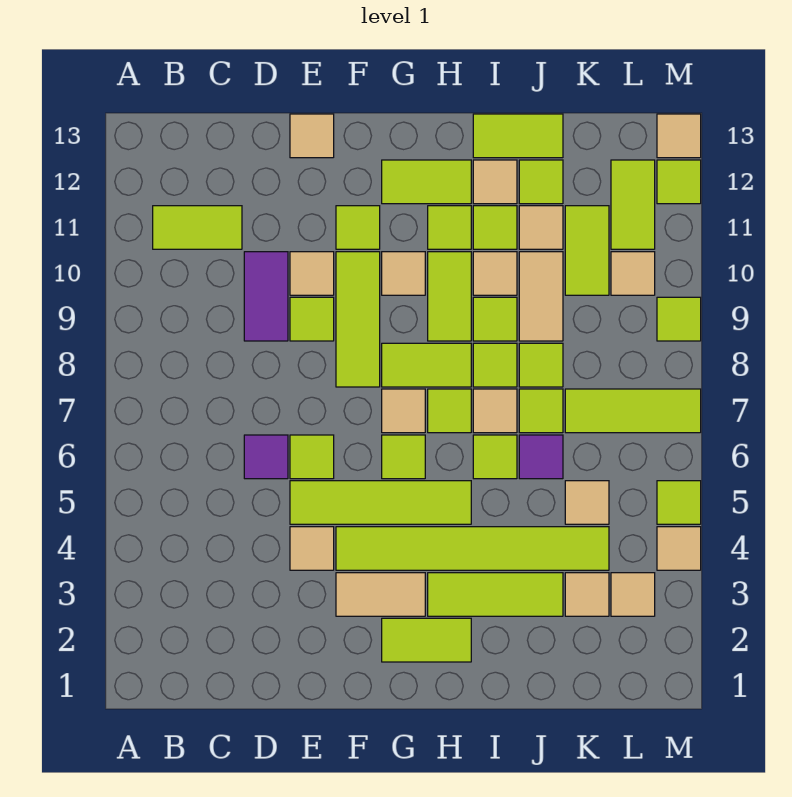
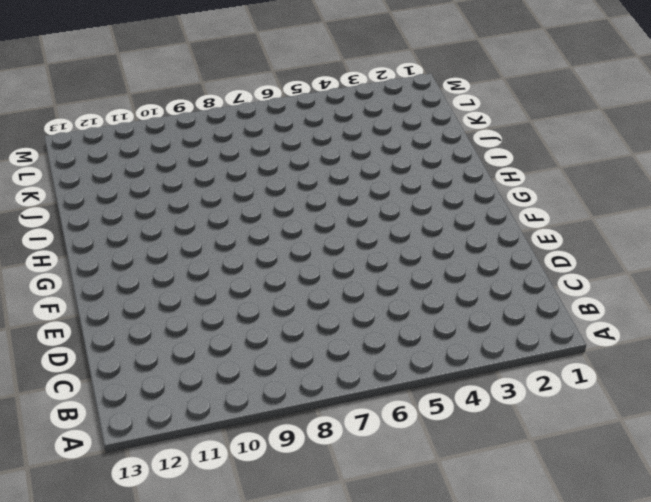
none -> lime 1x2 tile [153,206,242,249]
none -> purple 1x1 tile [244,435,288,479]
none -> purple 1x2 tile [244,252,288,341]
none -> tan 1x1 tile [290,527,334,570]

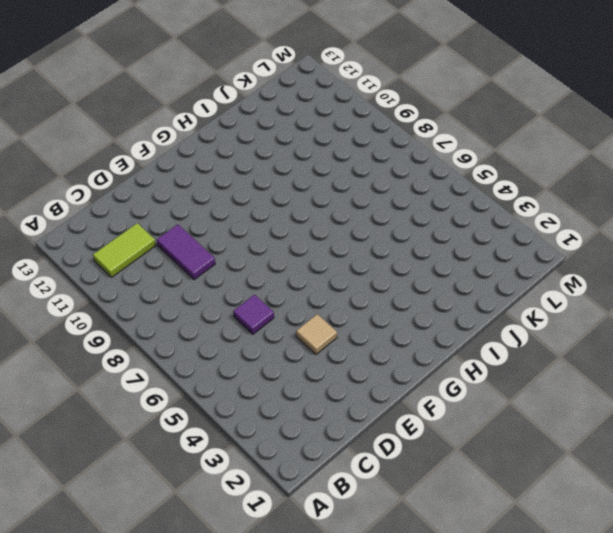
none -> lime 1x4 tile [290,481,471,524]
none -> lime 1x1 tile [290,435,334,479]
none -> lime 1x1 tile [290,297,334,341]
none -> tan 1x1 tile [290,252,334,295]

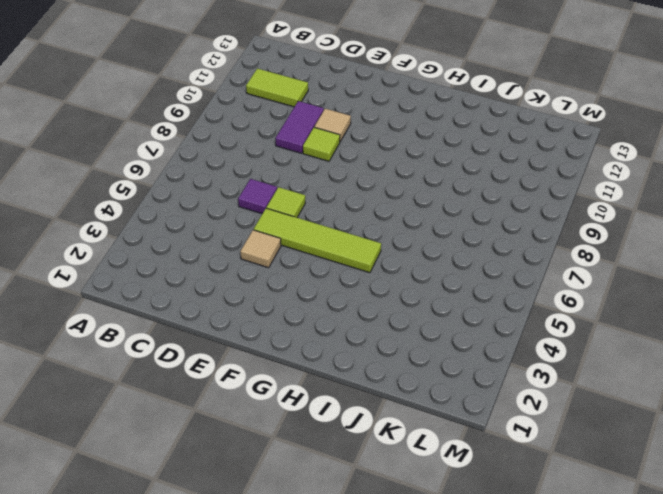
none -> tan 1x1 tile [290,114,334,158]
none -> tan 1x2 tile [336,573,425,616]
none -> lime 1x6 tile [336,527,609,570]
none -> lime 1x3 tile [336,252,380,387]

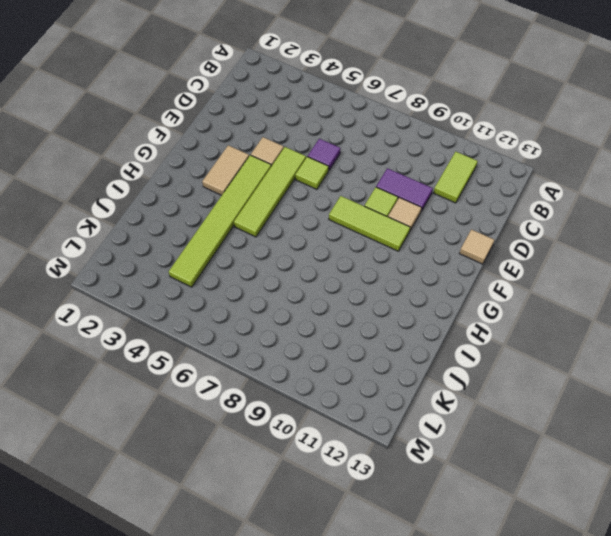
none -> lime 1x1 tile [336,206,380,249]
none -> lime 1x2 tile [382,618,471,662]
none -> lime 1x1 tile [382,435,425,479]
none -> tan 1x1 tile [382,389,425,433]

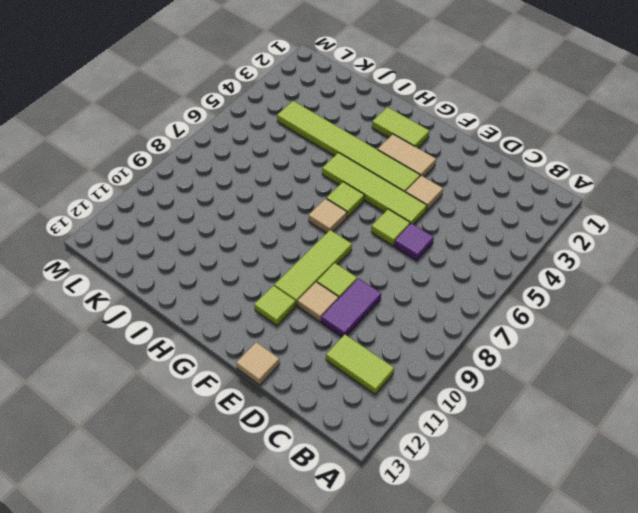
none -> lime 1x2 tile [382,343,471,387]
none -> tan 1x1 tile [382,252,425,295]
none -> lime 1x2 tile [382,160,471,204]
none -> lime 1x3 tile [428,573,563,616]

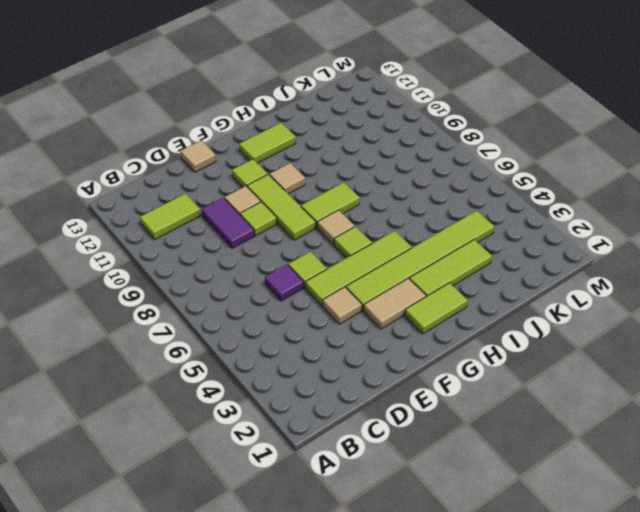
none -> lime 1x1 tile [428,389,471,433]
none -> lime 1x2 tile [428,252,471,341]
none -> lime 1x1 tile [428,206,471,249]
none -> lime 1x1 tile [473,435,517,479]

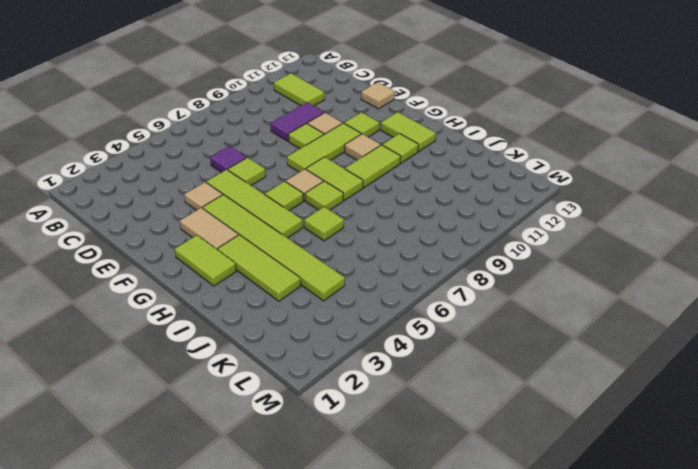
none -> tan 1x1 tile [473,389,517,433]
none -> lime 1x1 tile [473,343,517,387]
none -> lime 1x1 tile [473,297,517,341]
none -> tan 1x1 tile [473,252,517,295]

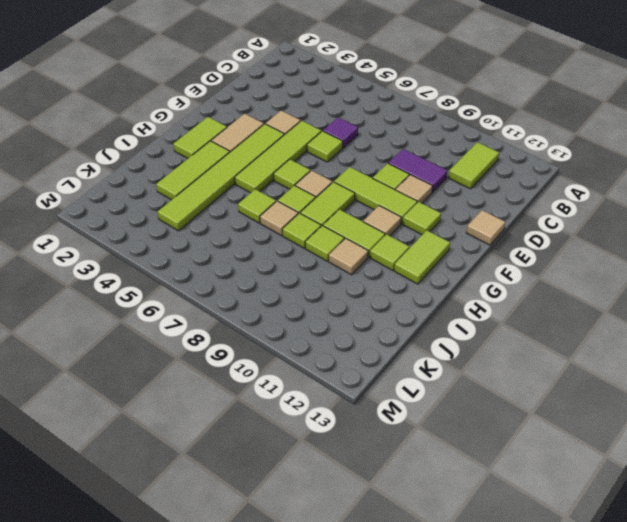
none -> lime 1x1 tile [473,206,517,249]
none -> tan 1x1 tile [473,160,517,204]
none -> lime 1x2 tile [473,114,563,158]
none -> purple 1x1 tile [519,435,563,479]

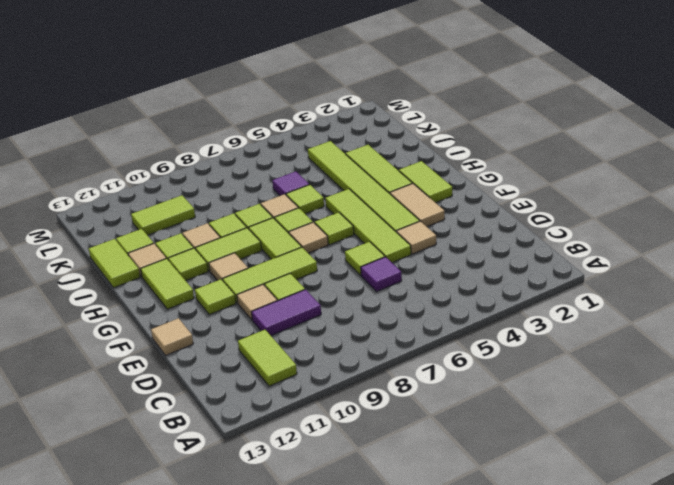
none -> lime 1x1 tile [519,389,563,433]
none -> lime 1x1 tile [519,343,563,387]
none -> tan 1x2 tile [519,252,563,341]
none -> tan 1x1 tile [519,206,563,249]

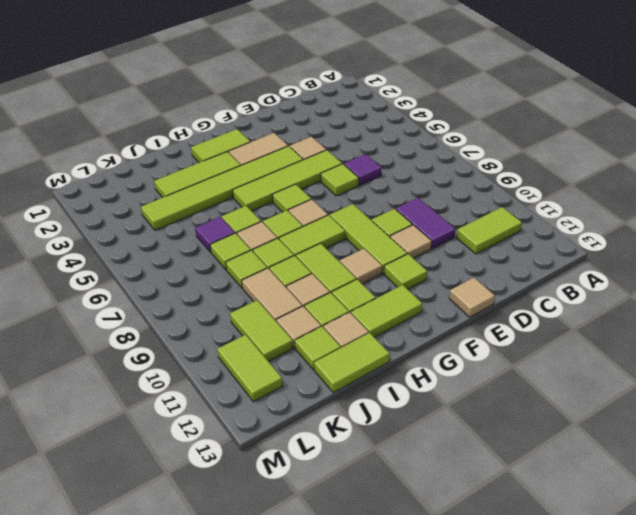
none -> tan 1x1 tile [565,573,609,616]
none -> tan 1x1 tile [565,481,609,524]
none -> lime 1x3 tile [565,389,701,433]
none -> tan 1x1 tile [611,573,655,616]

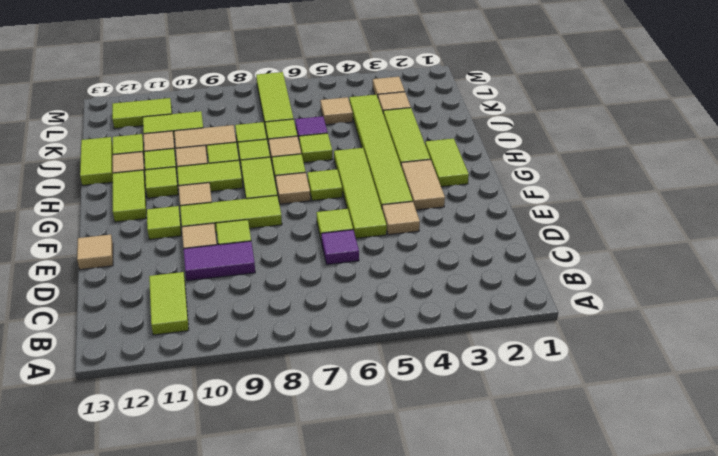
none -> tan 1x1 tile [611,252,655,295]
none -> tan 1x1 tile [657,527,701,570]
none -> lime 1x1 tile [657,481,701,524]
none -> lime 1x1 tile [657,297,701,341]

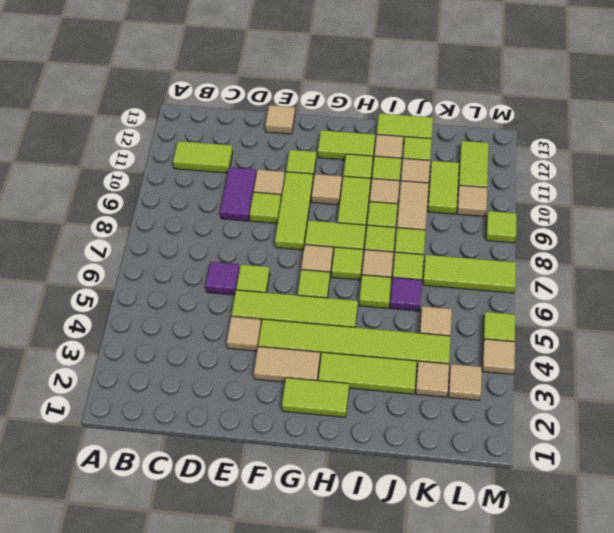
none -> lime 1x1 tile [657,160,701,204]
none -> tan 1x1 tile [657,114,701,158]

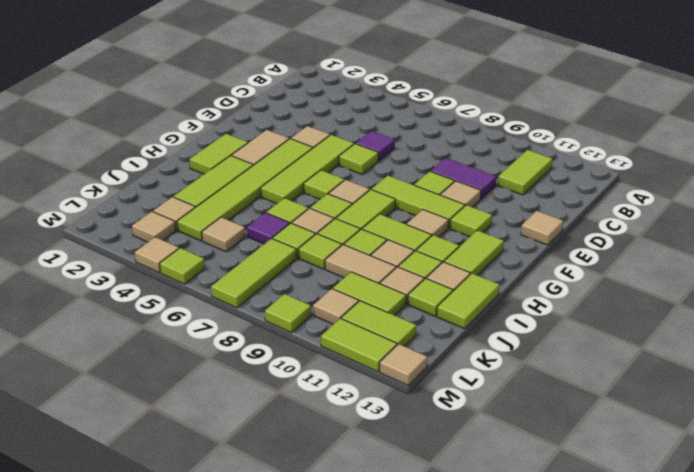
lime 1x2 tile [321,318,397,372] -> lime 1x1 tile [657,160,701,204]

